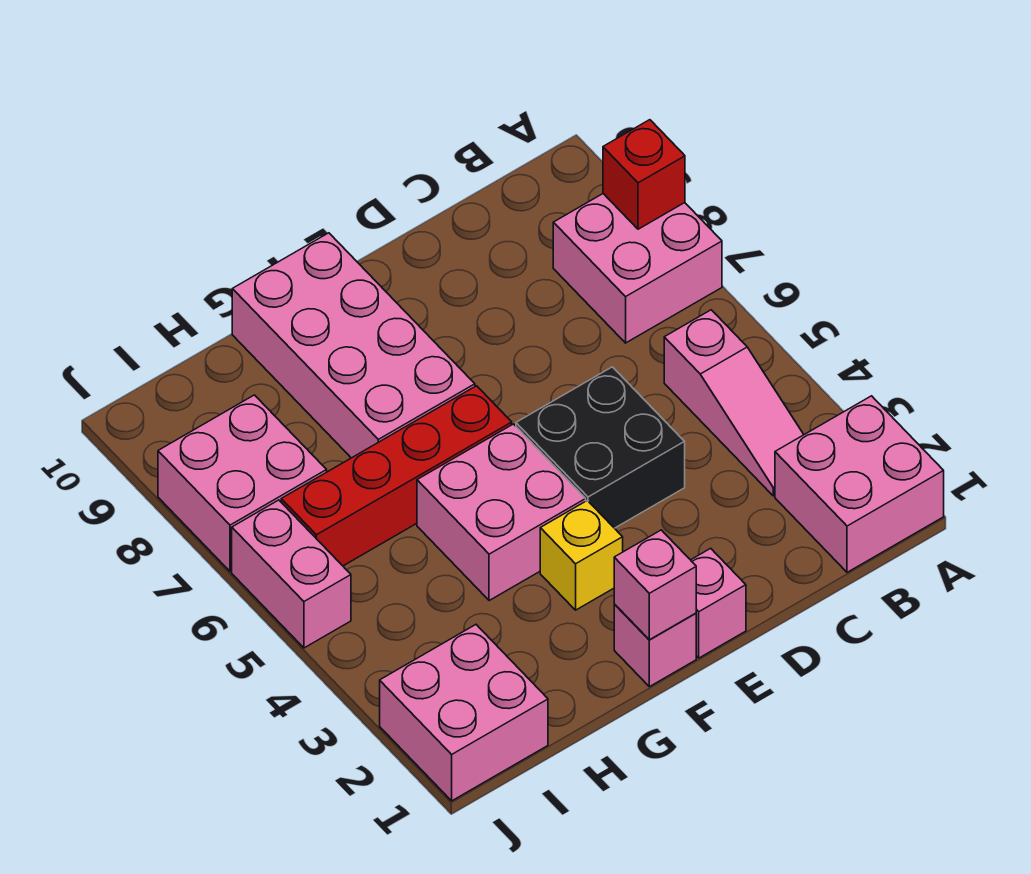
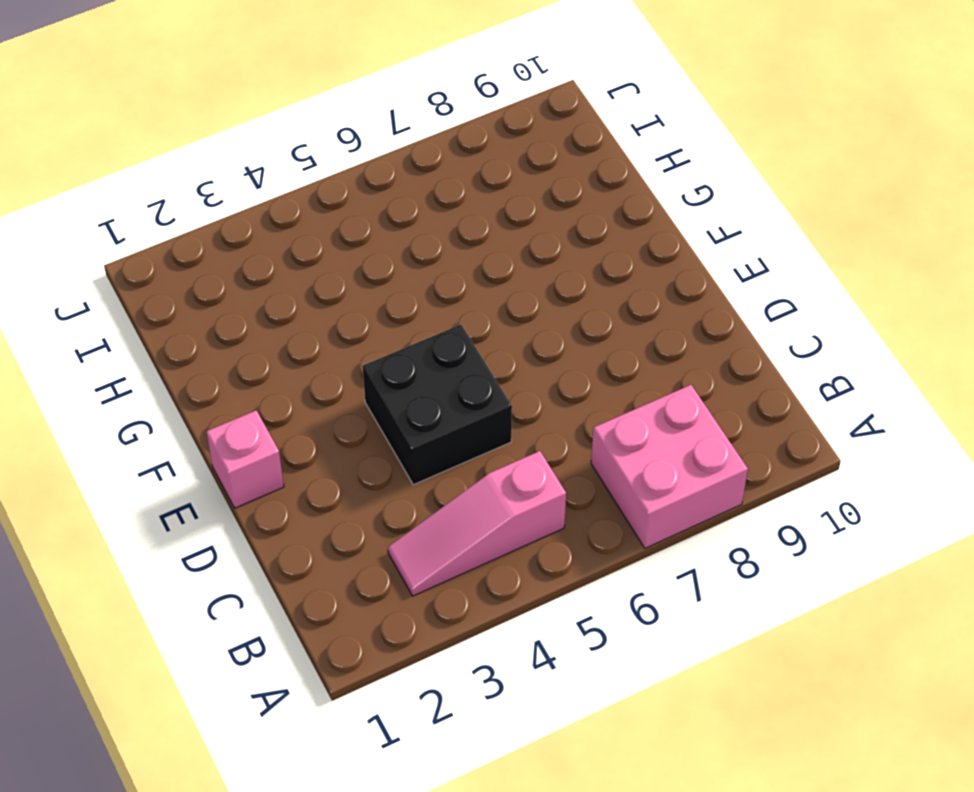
none -> pink 2x2 brick [775,396,944,572]
none -> pink 1x1 brick [614,604,696,687]
none -> yellow 1x1 brick [540,501,623,610]

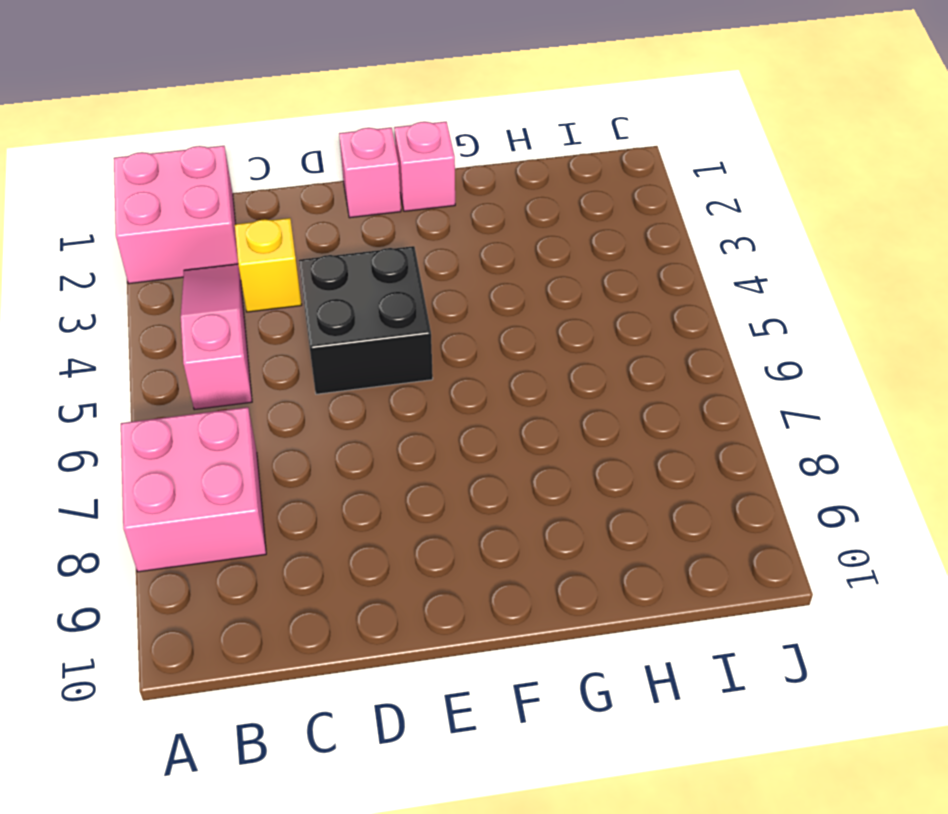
yellow 1x1 brick [235,218,302,312] -> yellow 1x1 brick moved to [540,501,623,610]
none -> pink 2x2 brick [417,424,586,601]
none -> red 1x4 brick [281,386,512,566]
none -> pink 2x4 brick [232,233,475,458]

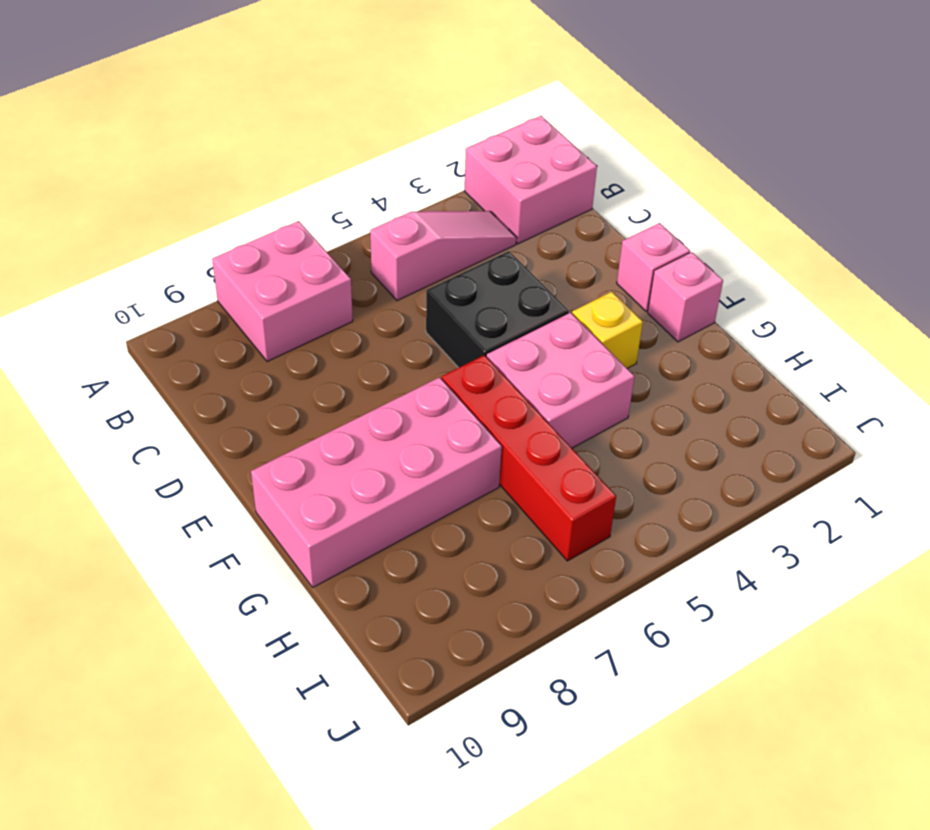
none -> pink 2x2 brick [380,625,548,801]
none -> pink 2x2 brick [158,395,327,571]
none -> pink 1x2 brick [232,500,351,648]

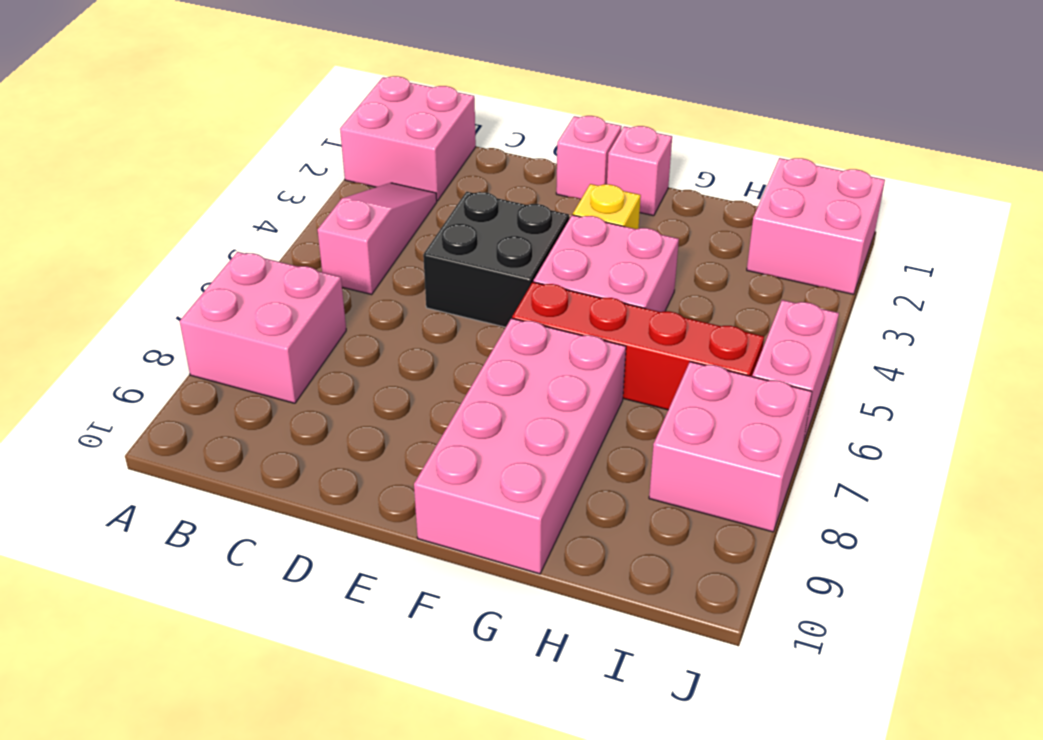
none -> red 1x1 brick [603,120,685,229]
none -> pink 1x1 brick [614,530,696,640]

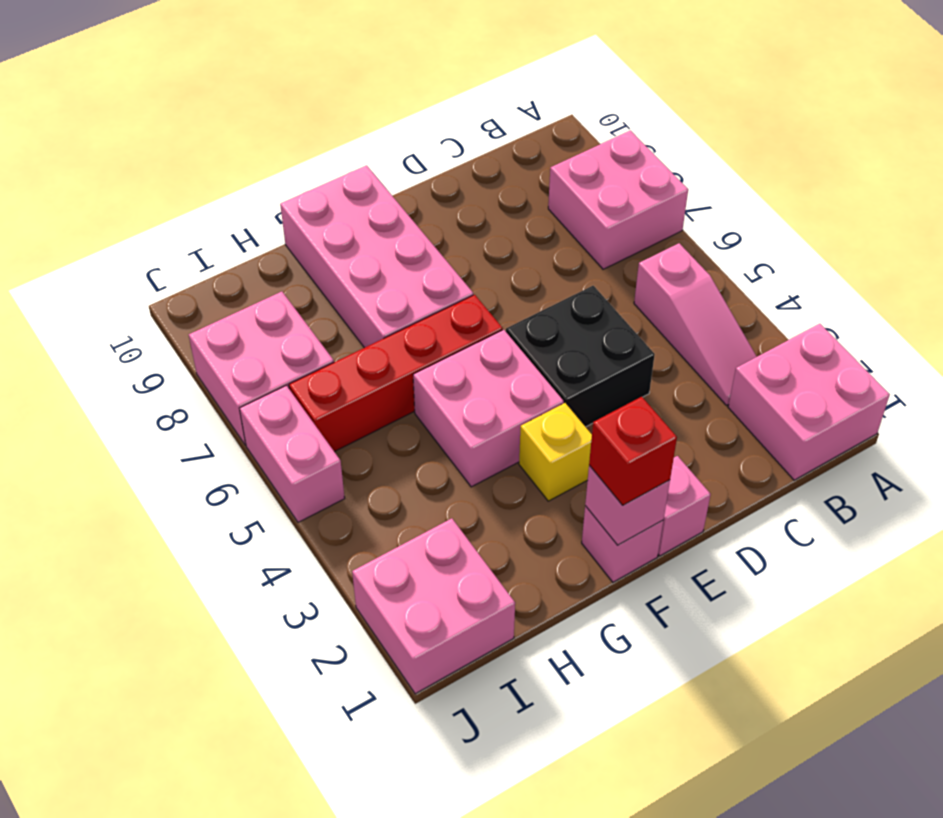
red 1x1 brick [589,397,677,505] -> red 1x1 brick moved to [603,120,685,229]

